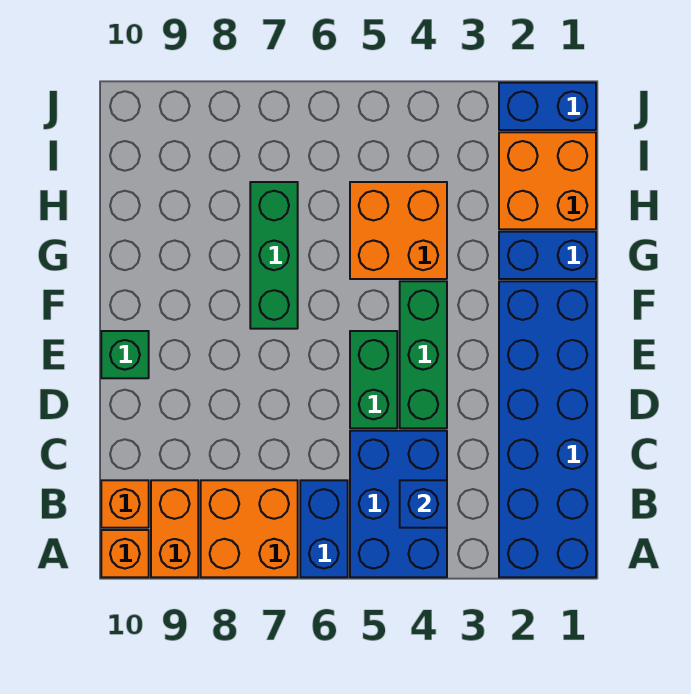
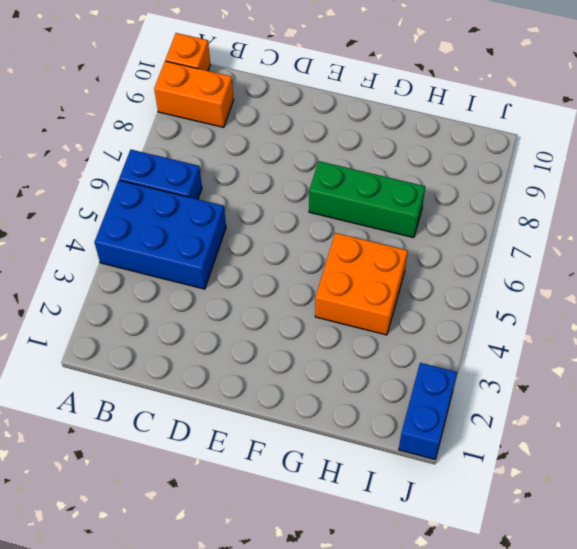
none -> blue 2x6 brick [499,281,596,577]
none -> orange 2x2 brick [201,480,298,577]
none -> orange 1x1 brick [101,480,149,528]

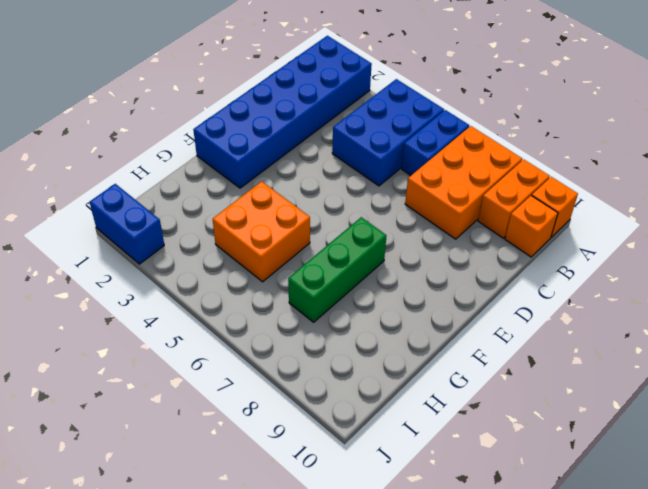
orange 2x3 brick [405,126,522,239] -> orange 2x2 brick [201,480,298,577]
none -> green 1x3 brick [400,281,447,428]
none -> green 1x2 brick [350,331,397,428]
none -> green 1x1 brick [101,331,149,378]

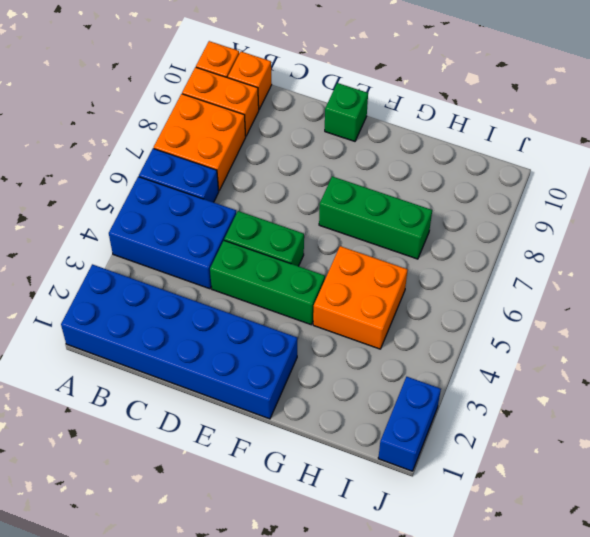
none -> blue 1x2 brick [499,232,596,279]
none -> orange 2x2 brick [499,132,596,229]
none -> blue 1x1 brick [400,480,447,528]

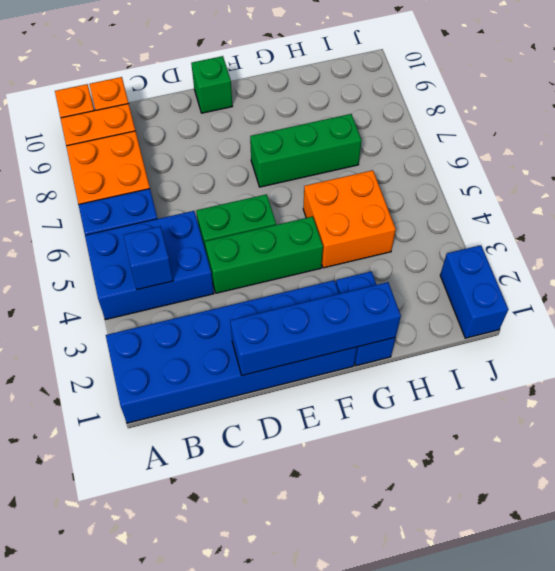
blue 1x4 brick [230,282,401,375] -> none
none -> orange 2x2 brick [499,132,596,229]

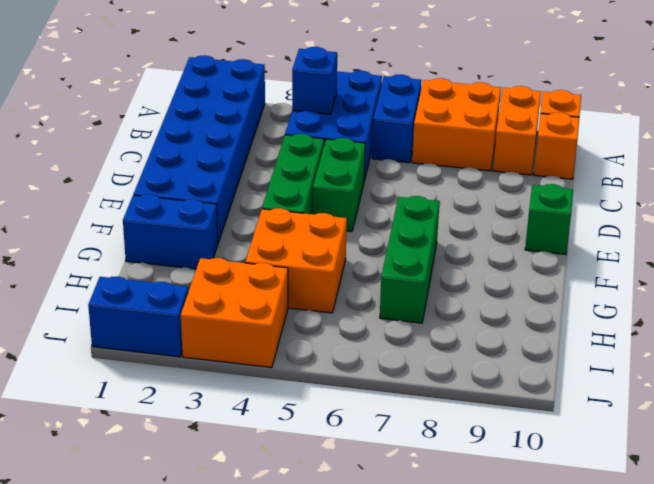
orange 2x2 brick [181,258,288,368] -> orange 2x2 brick moved to [499,132,596,229]

